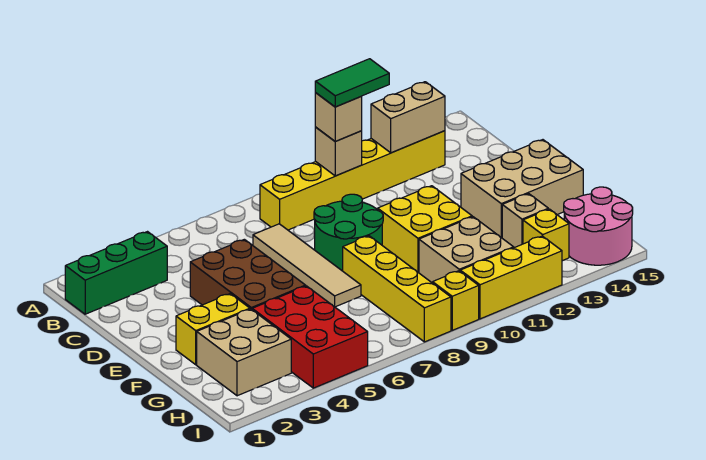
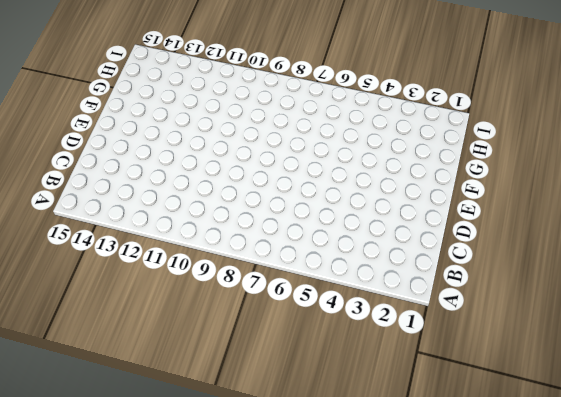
none -> green 1x3 brick [65,232,167,314]
none -> yellow 1x6 brick [260,131,445,230]
none -> tan 1x4 tile [253,224,361,307]

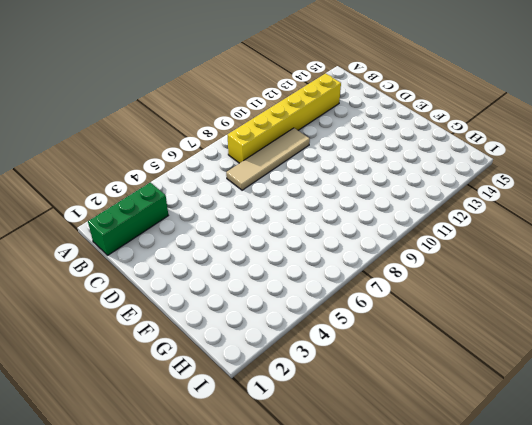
tan 1x4 tile [226,128,310,190] -> tan 1x4 tile turned to [253,224,361,307]
none -> brown 2x3 brick [190,239,306,309]
none -> green 2x2 round brick [314,194,383,271]
none -> yellow 2x2 brick [378,186,472,272]

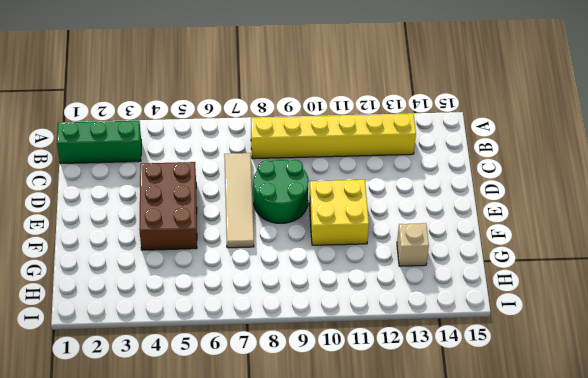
none -> tan 2x3 brick [461,140,583,238]
none -> yellow 1x2 brick [176,294,250,365]
none -> yellow 1x4 brick [343,236,451,342]

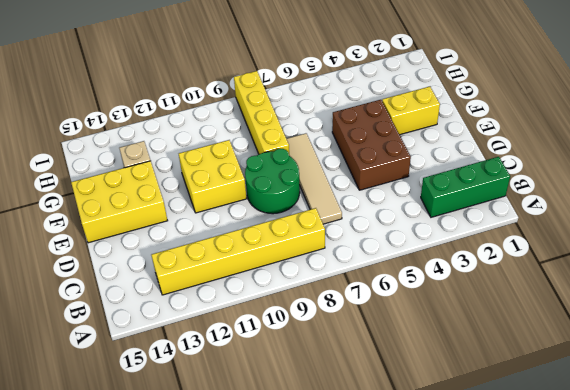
yellow 2x3 brick [71,161,168,243] -> tan 2x3 brick [461,140,583,238]
none -> tan 2x2 brick [197,309,291,396]
none -> red 2x3 brick [252,286,368,388]
none -> tan 2x2 brick [419,217,514,283]

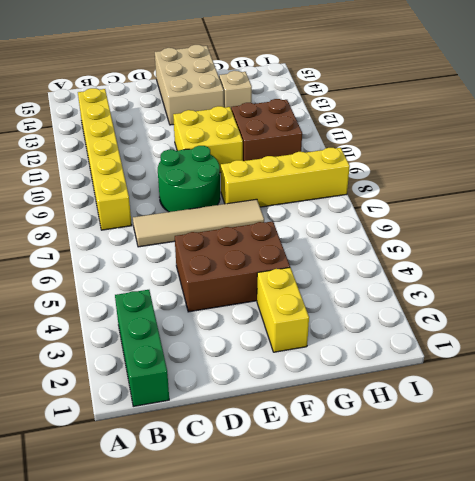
brown 2x2 brick [231,99,302,161] -> tan 2x2 brick [419,217,514,283]
none -> tan 2x2 brick [197,309,291,396]
none -> red 2x3 brick [252,286,368,388]
none -> yellow 1x1 brick [523,209,569,261]

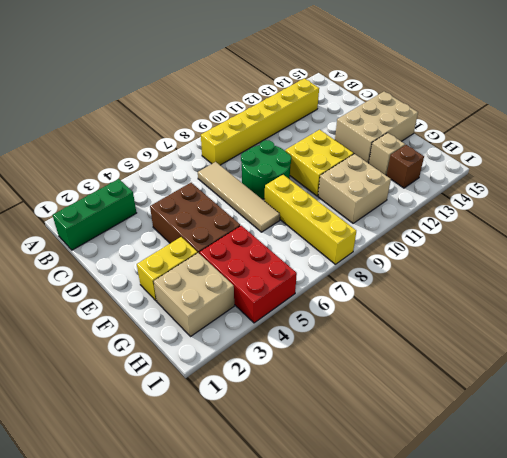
brown 1x1 brick [387,145,424,188] -> yellow 1x1 brick [523,209,569,261]
none -> pink 2x2 round brick [564,187,633,265]
none -> yellow 1x1 brick [433,271,479,330]
none -> yellow 1x3 brick [460,236,562,319]

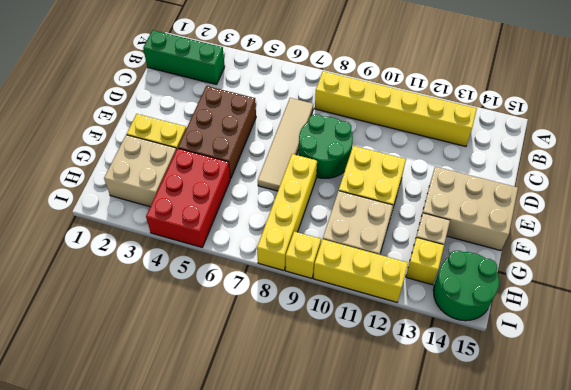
green 2x2 round brick [433,251,499,321] -> pink 2x2 round brick [564,187,633,265]
none -> tan 1x1 brick [315,127,362,176]
none -> tan 1x2 brick [371,82,445,153]
none -> tan 1x1 brick [315,93,362,141]

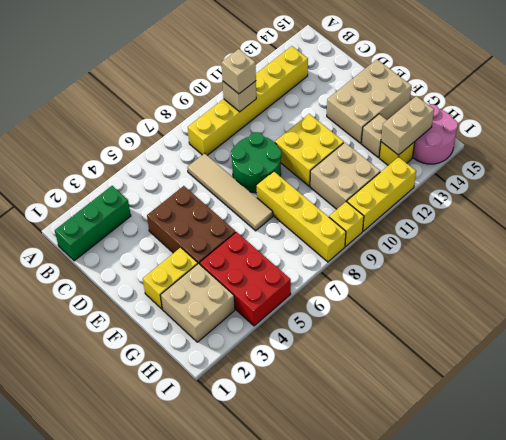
tan 1x2 brick [381,96,434,155] -> tan 1x2 brick moved to [371,82,445,153]
none -> green 1x2 tile [315,59,389,107]

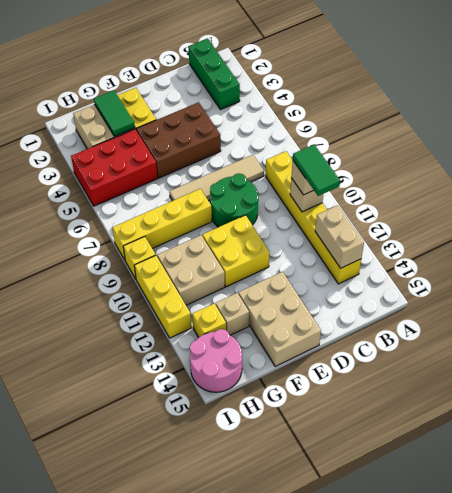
green 1x2 tile [94,90,135,136] -> none

